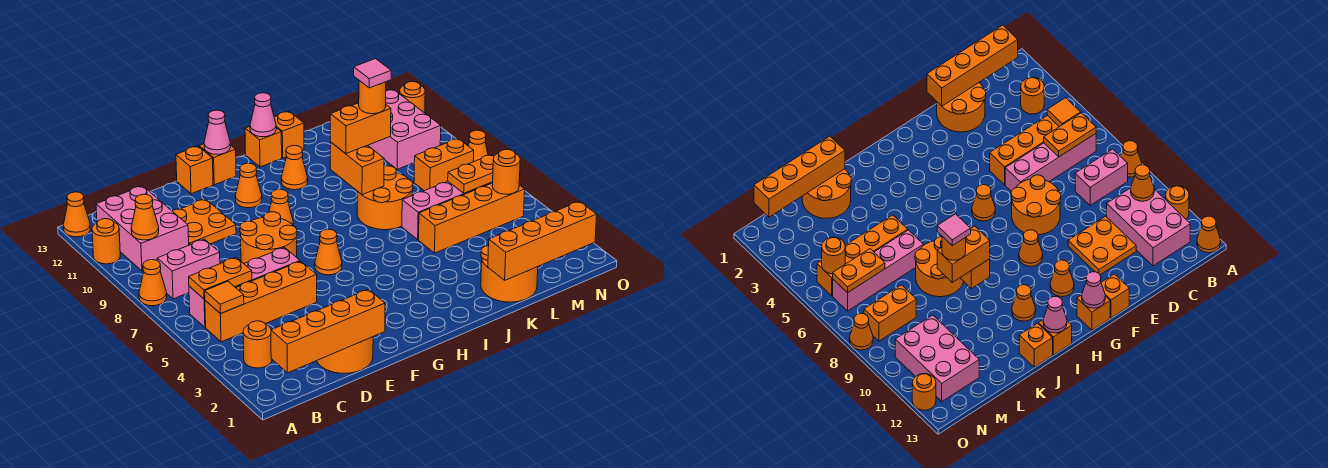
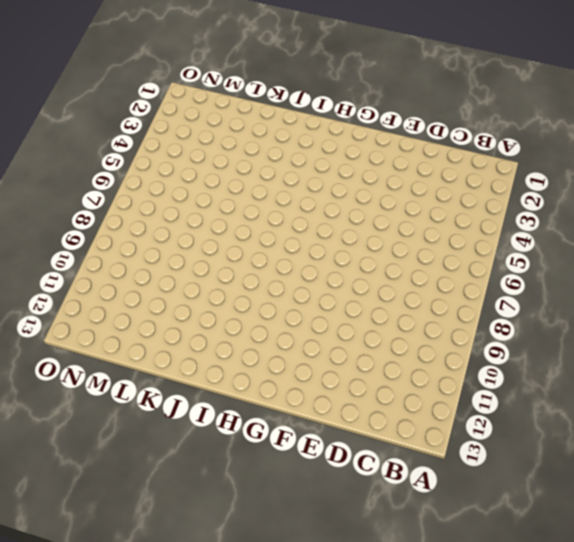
none -> orange 1x1 cone [139,260,167,306]
none -> orange 1x1 round brick [92,219,120,264]
none -> orange 1x1 cone [63,192,90,237]
none -> orange 1x1 round brick [243,321,272,368]

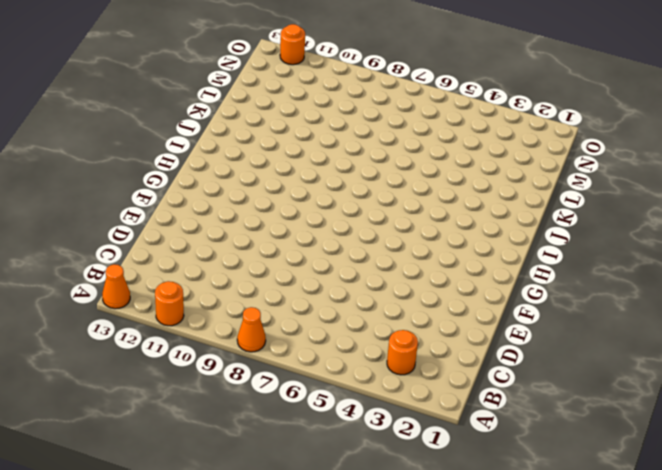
none -> orange 1x4 brick [205,261,317,342]
none -> pink 1x4 brick [189,247,300,327]
none -> pink 1x2 brick [157,239,220,299]
none -> pink 2x3 brick [96,186,189,271]

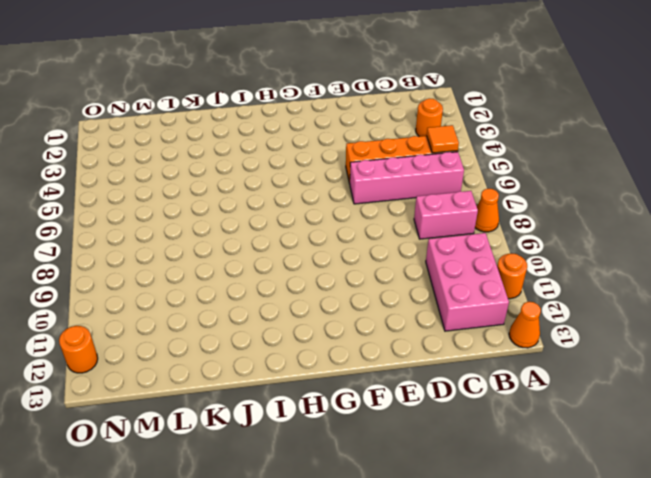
none -> orange 2x2 round brick [317,337,373,373]
none -> orange 2x2 plate [173,199,236,245]
none -> orange 2x2 round brick [240,212,297,263]
none -> orange 1x1 brick [176,146,213,194]

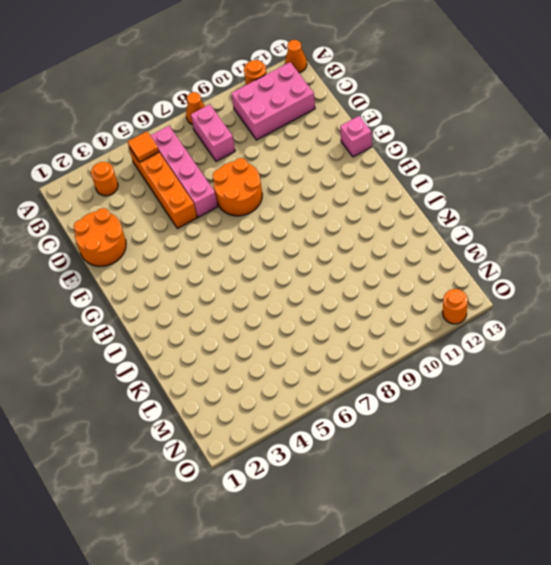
pink 1x1 brick [340,116,372,157] -> orange 1x1 brick [176,146,213,194]
none -> orange 2x2 plate [173,199,236,245]
none -> orange 1x1 cone [315,229,342,275]
none -> orange 1x1 cone [269,189,293,225]
none -> orange 1x1 cone [235,163,262,208]

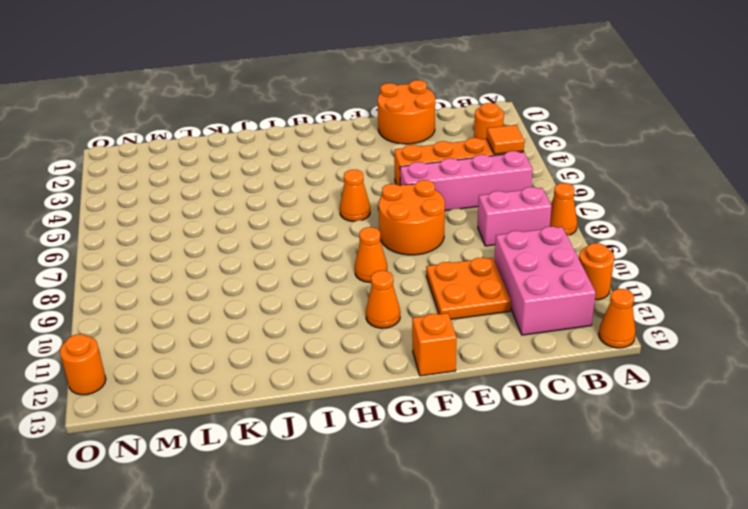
none -> orange 1x1 brick [199,144,236,185]
none -> orange 1x1 cone [281,146,308,190]
none -> orange 1x1 brick [245,126,282,167]
none -> orange 2x2 round brick [357,166,413,230]

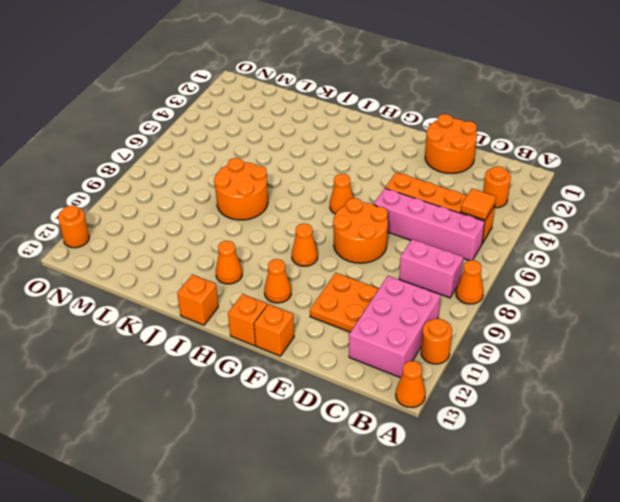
none -> orange 1x1 brick [274,111,304,158]
none -> orange 2x2 round brick [481,246,538,302]
none -> orange 1x4 brick [419,183,525,253]
none -> pink 1x4 brick [402,181,493,240]

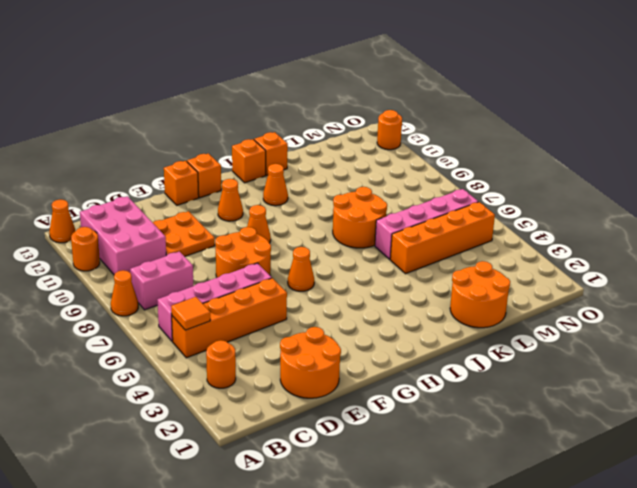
none -> orange 1x2 brick [414,139,474,191]
none -> pink 2x3 brick [368,90,441,169]
none -> orange 1x1 cone [468,130,488,162]
none -> orange 1x4 brick [271,289,385,373]

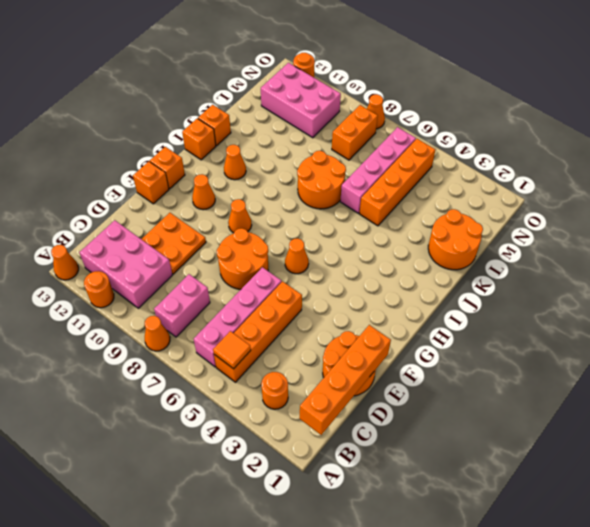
none -> orange 1x2 plate [189,257,252,299]
none -> orange 1x1 cone [131,194,159,240]
none -> pink 1x1 cone [204,110,231,154]
none -> pink 1x1 cone [250,93,276,137]

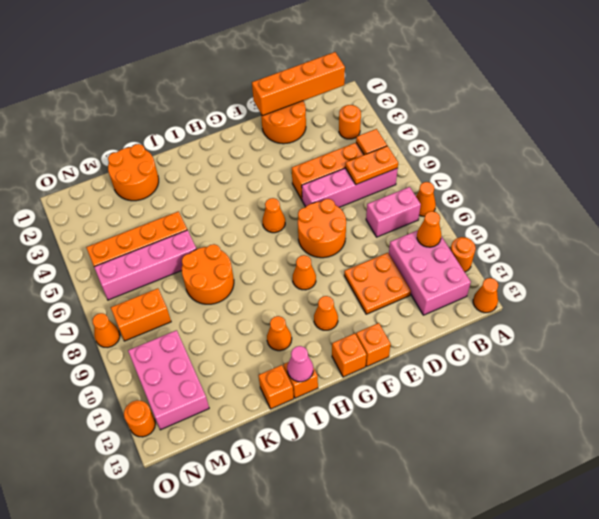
none -> pink 1x1 cone [204,110,231,154]
none -> orange 1x2 brick [330,142,384,195]
none -> orange 1x4 brick [488,201,597,280]
none -> orange 1x2 plate [448,155,494,193]

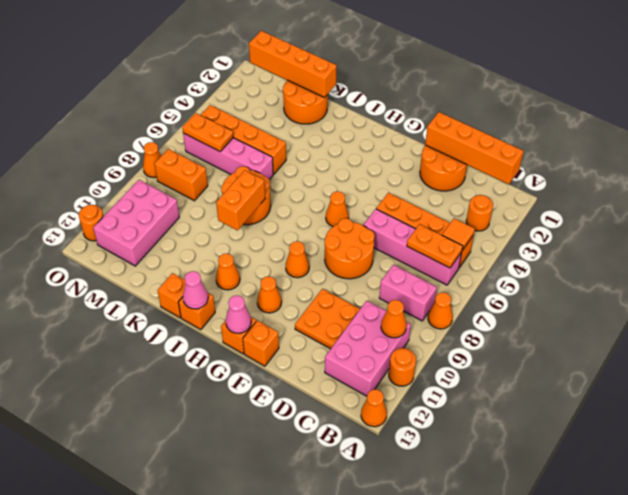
none -> orange 1x1 round brick [492,149,520,194]
none -> orange 1x2 brick [330,103,391,154]
none -> orange 1x1 round brick [359,81,386,114]
none -> pink 1x1 tile [354,59,391,88]

